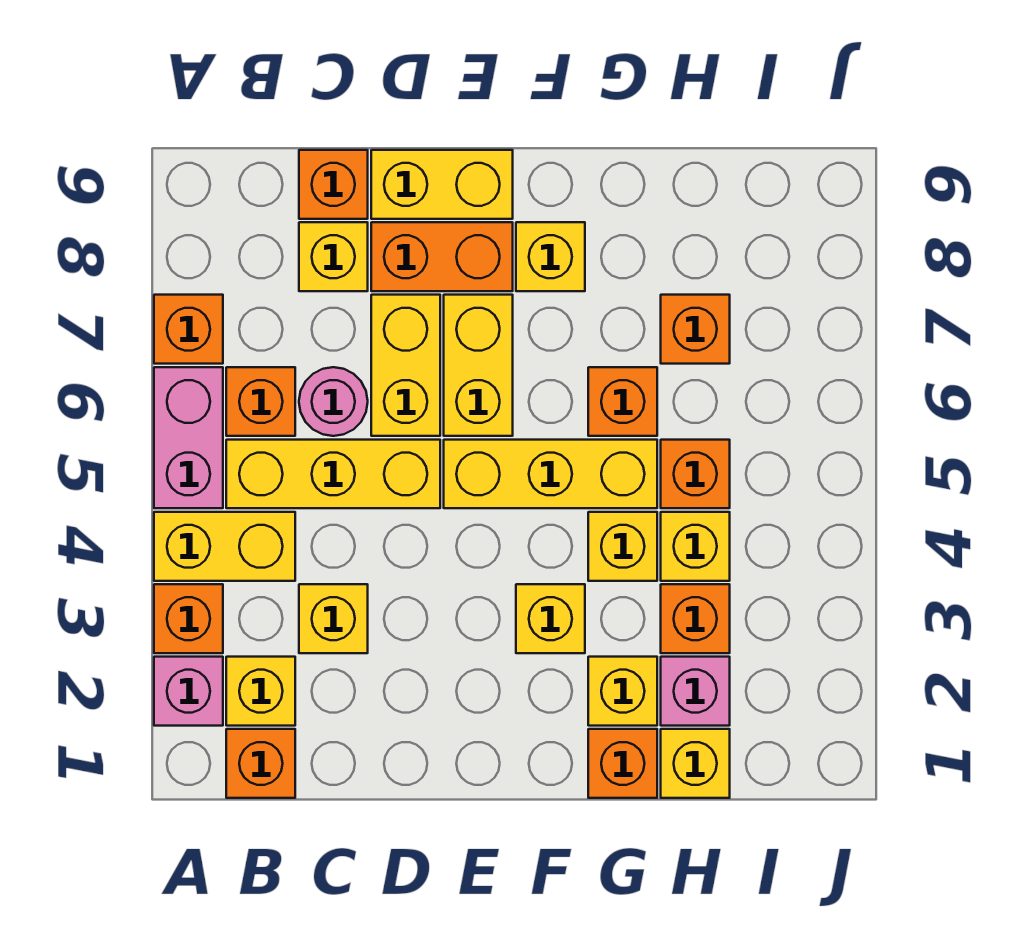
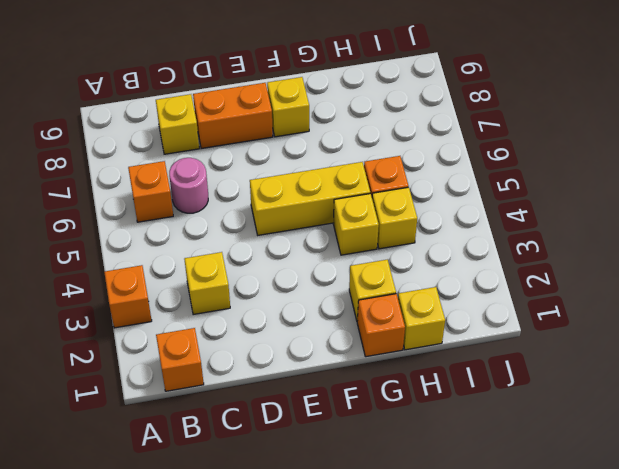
none -> pink 1x1 brick [154,657,223,726]
none -> yellow 1x2 brick [154,512,295,581]
none -> pink 1x2 brick [154,367,223,508]
none -> orange 1x1 brick [154,295,223,364]

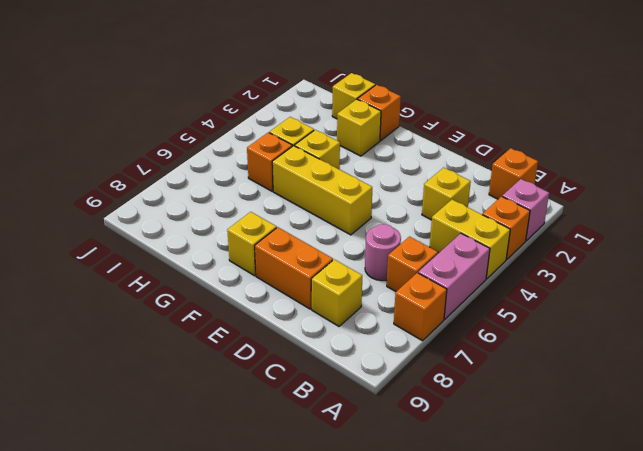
none -> yellow 1x1 brick [226,657,295,726]
none -> yellow 1x3 brick [226,440,440,508]
none -> orange 1x1 brick [299,150,368,219]
none -> yellow 1x2 brick [371,295,440,436]

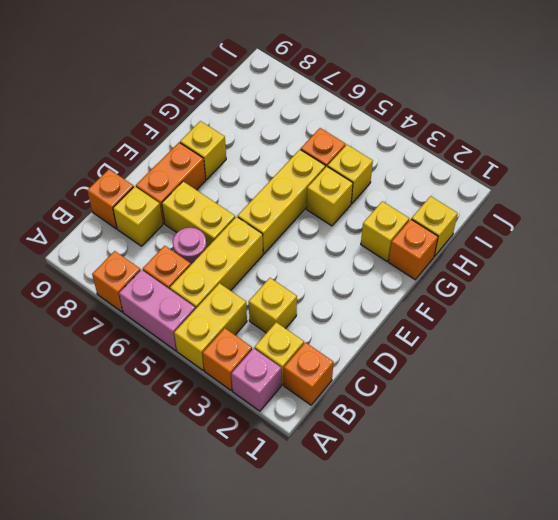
none -> yellow 1x2 brick [371,150,513,219]
none -> yellow 1x2 brick [444,295,513,436]
none -> yellow 1x1 brick [516,584,585,653]
none -> orange 1x1 brick [588,367,657,436]

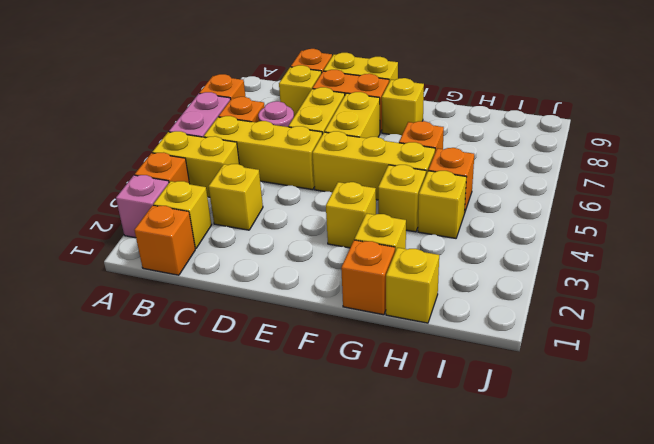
none -> pink 1x1 brick [661,657,730,726]
none -> orange 1x1 brick [661,584,730,653]
none -> orange 1x1 brick [661,295,730,364]

